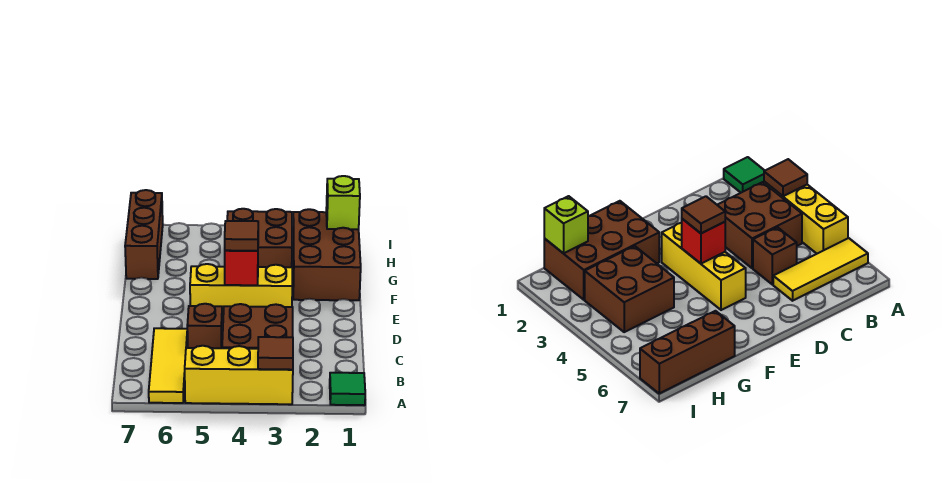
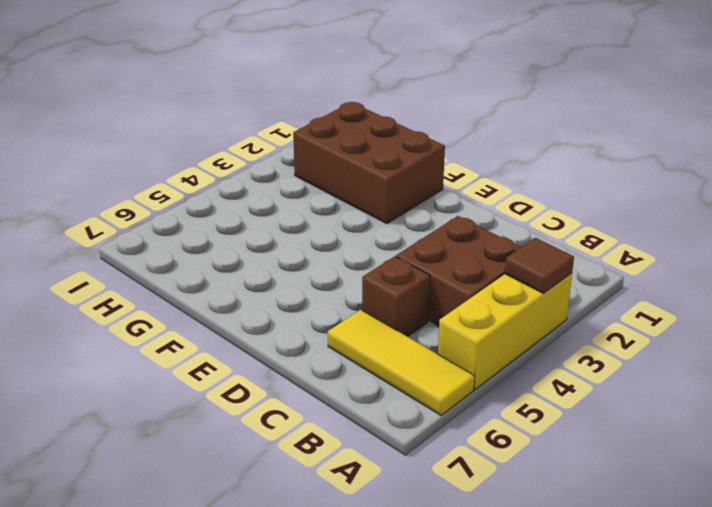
none -> green 1x1 tile [330,373,365,405]
none -> yellow 1x3 brick [190,264,292,319]
none -> brown 2x2 brick [227,209,292,267]

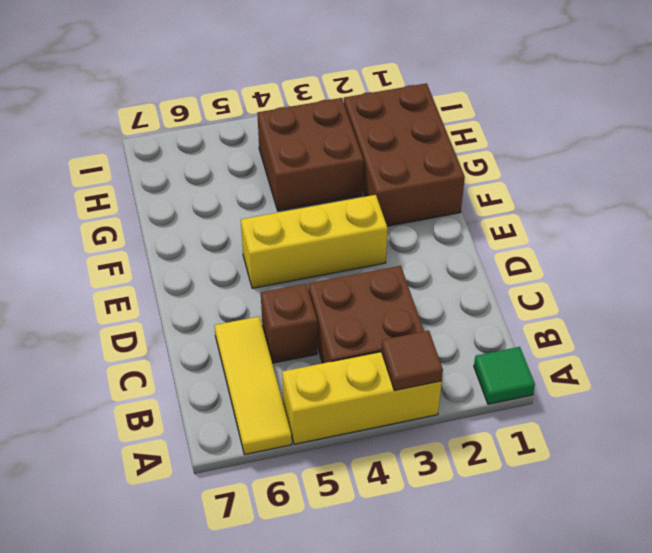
none -> brown 1x3 brick [125,190,163,279]
none -> red 1x1 brick [225,250,258,285]
none -> lime 1x1 brick [326,176,360,229]

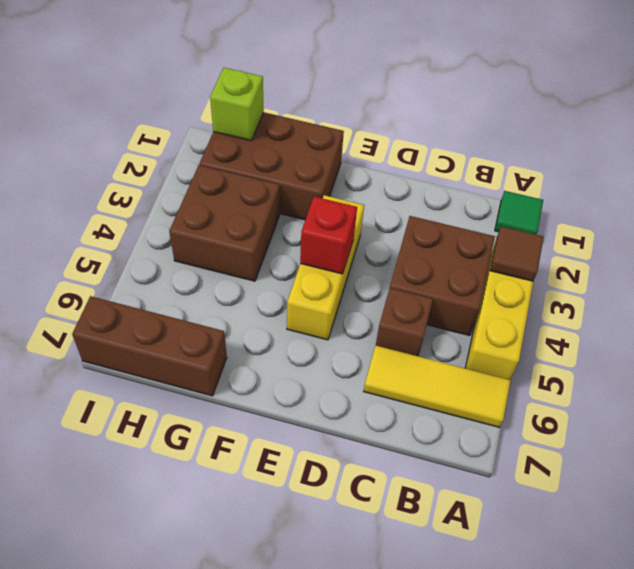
none -> brown 1x1 tile [225,221,258,251]

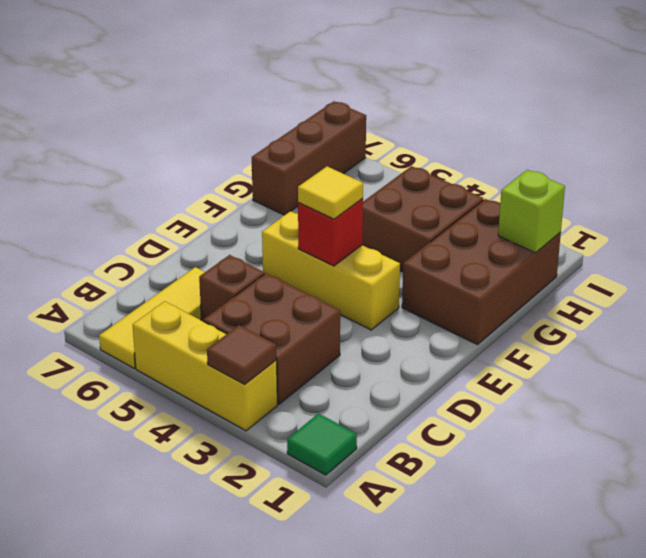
yellow 1x1 tile [298,166,363,219] -> brown 1x1 tile [225,221,258,251]

